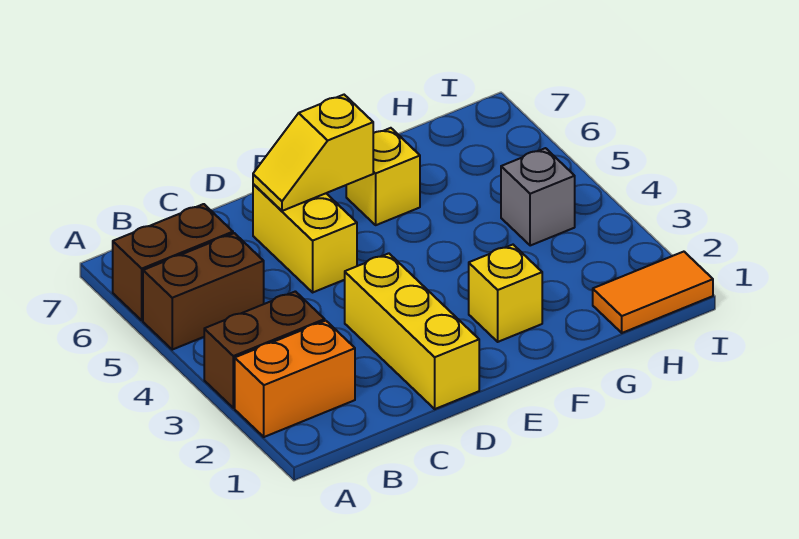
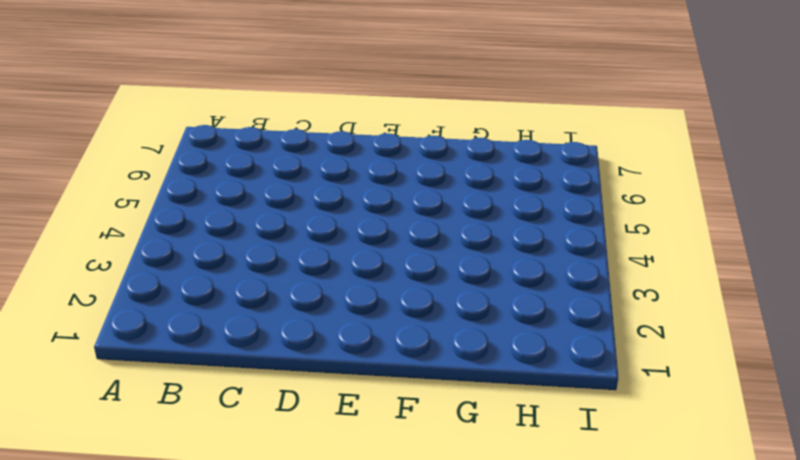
none -> orange 1x2 brick [235,321,355,437]
none -> brown 1x2 brick [204,291,325,408]

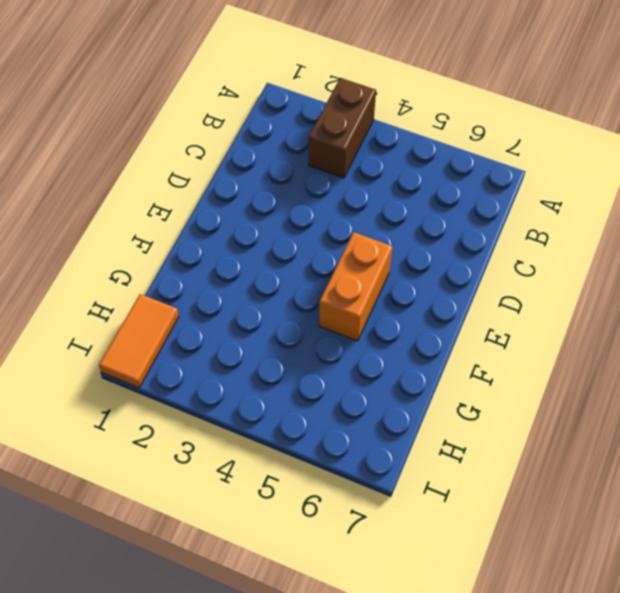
orange 1x2 brick [319,232,392,341] -> orange 1x2 brick moved to [235,321,355,437]
none -> brown 1x2 brick [143,233,264,350]
none -> brown 1x2 brick [113,204,233,320]

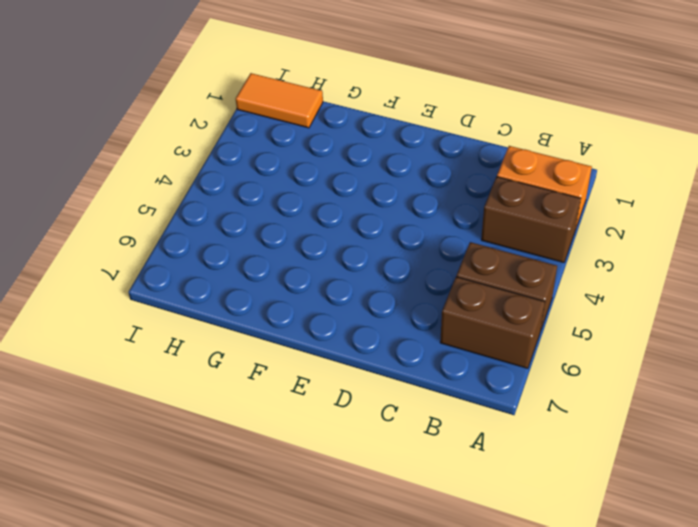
none -> yellow 1x3 brick [345,253,479,409]
none -> yellow 1x2 brick [253,184,357,292]

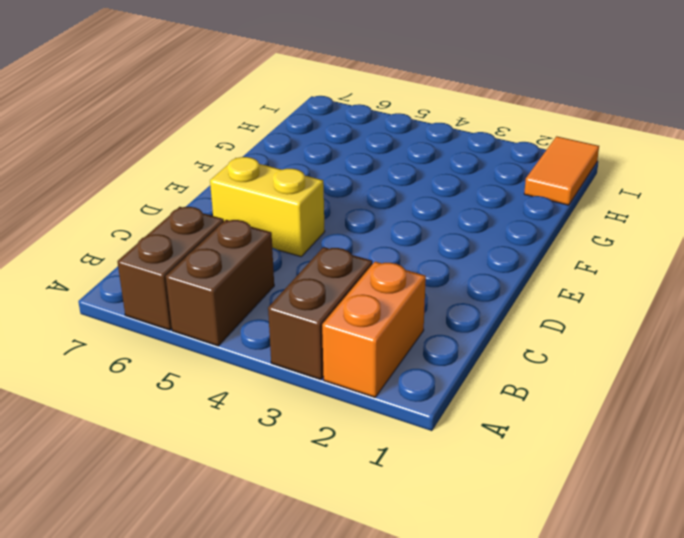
none -> yellow 1x3 brick [345,253,479,409]
none -> yellow 1x1 brick [469,245,542,342]

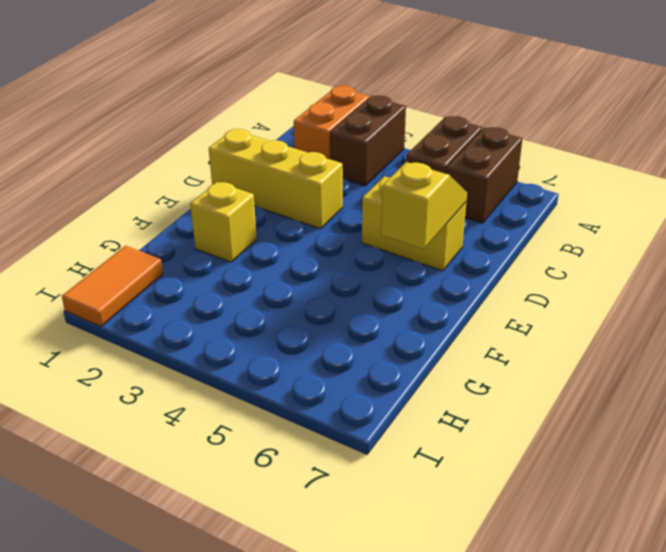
none -> yellow 1x1 brick [346,128,420,225]
none -> grey 1x1 brick [501,148,575,246]

